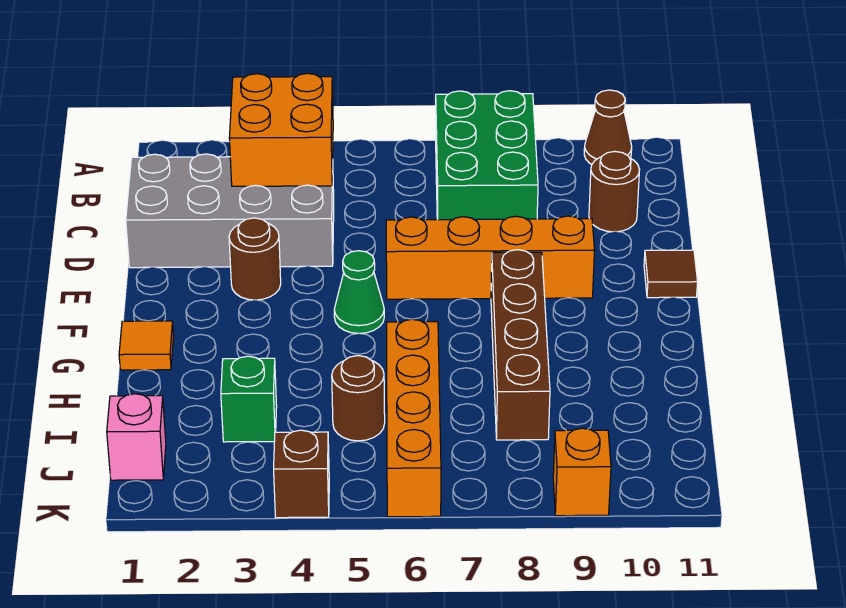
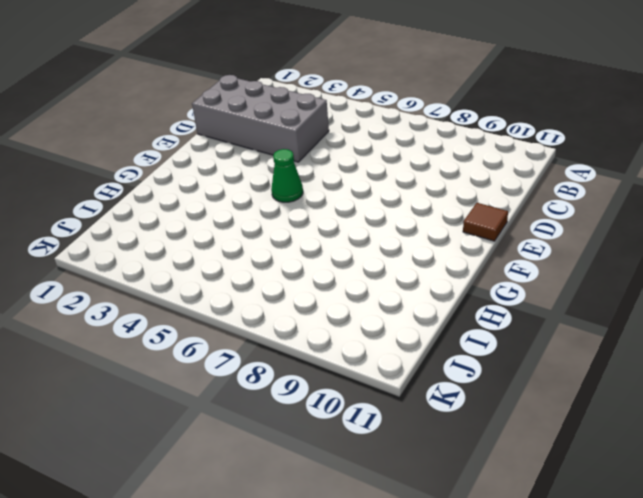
none -> green 2x3 brick [436,91,538,220]
none -> brown 1x1 cone [584,90,632,164]
none -> brown 1x1 round brick [589,151,640,232]

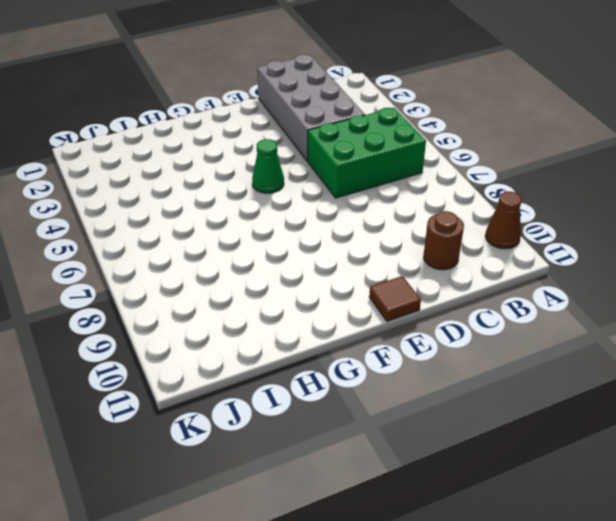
green 2x3 brick [308,108,426,198] -> green 2x3 brick moved to [436,91,538,220]
none -> brown 1x1 round brick [229,218,281,300]
none -> orange 1x4 brick [386,216,595,299]
none -> brown 1x4 brick [491,250,550,440]

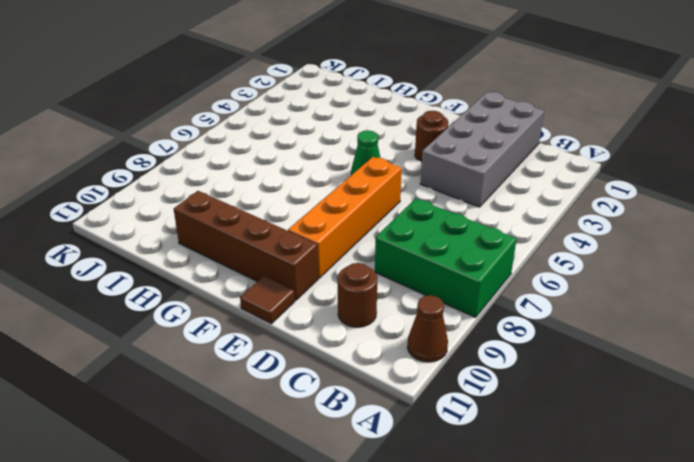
brown 1x4 brick [174,191,318,300] -> brown 1x4 brick moved to [491,250,550,440]
none -> orange 1x1 tile [119,321,173,370]
none -> orange 1x4 brick [387,319,441,517]
none -> green 1x1 brick [221,356,277,442]

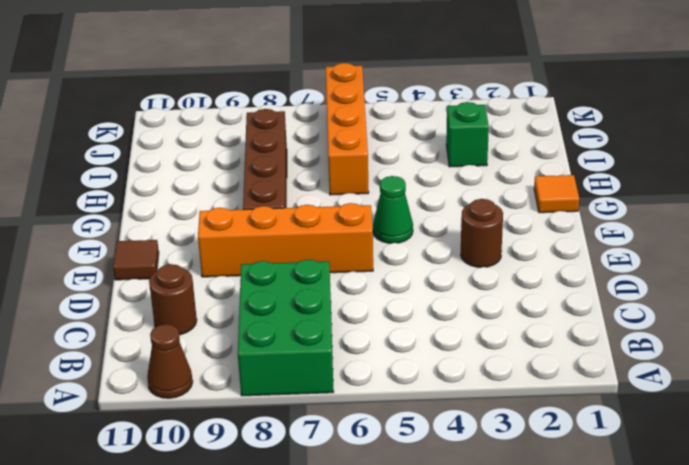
none -> grey 2x4 brick [126,154,334,268]
none -> brown 1x1 round brick [332,356,385,441]
none -> pink 1x1 brick [107,394,166,480]

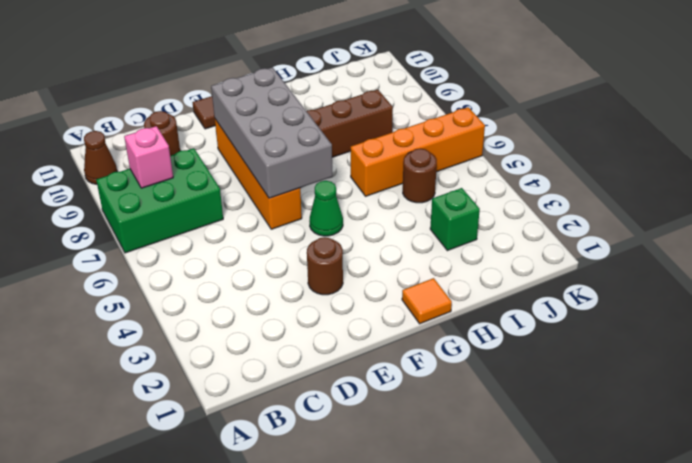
pink 1x1 brick [124,126,173,188] -> pink 1x1 brick moved to [107,394,166,480]
grey 2x4 brick [211,67,333,198] -> grey 2x4 brick moved to [126,154,334,268]
none -> brown 1x1 brick [274,430,329,518]
none -> orange 1x1 brick [553,428,611,516]
none -> orange 2x2 brick [229,73,333,186]

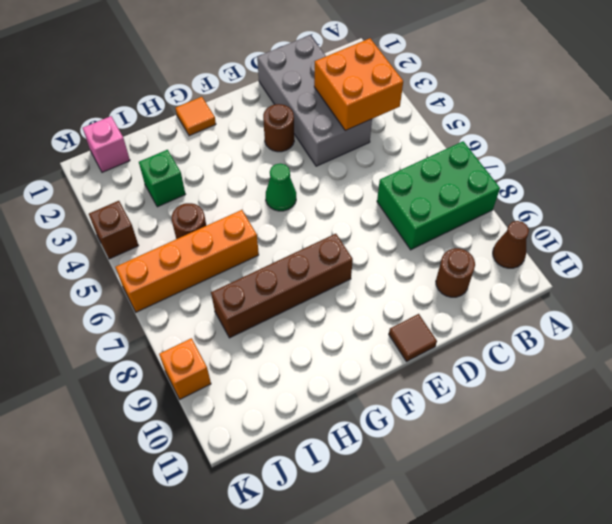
none -> orange 1x4 brick [386,216,595,299]

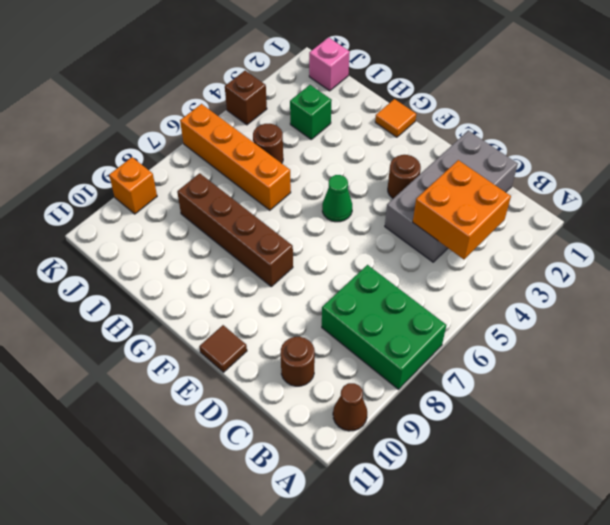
none -> orange 1x4 brick [386,216,595,299]

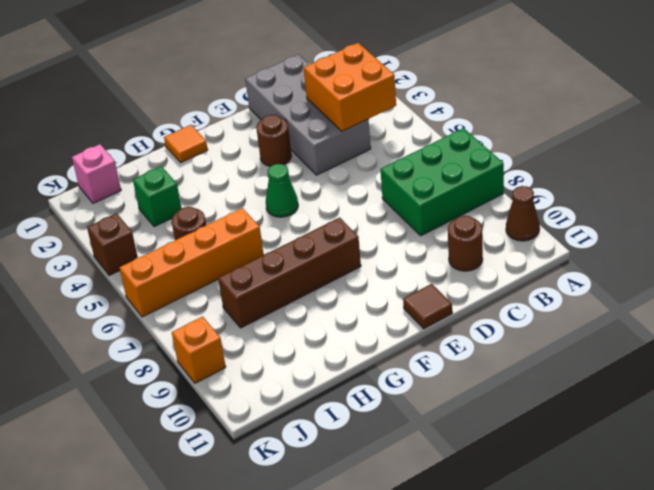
none -> orange 1x4 brick [386,216,595,299]

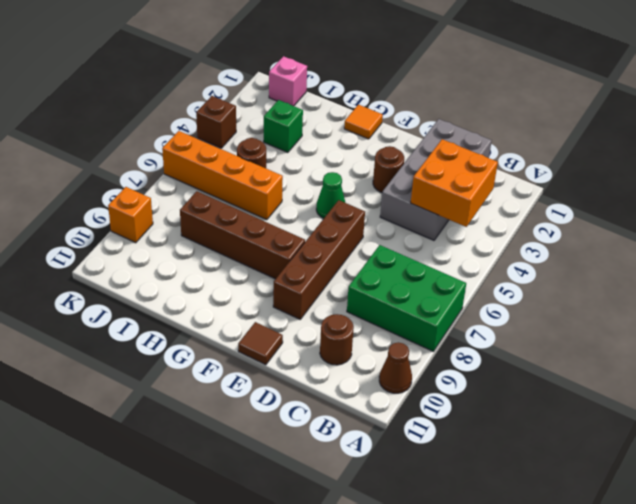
brown 1x4 brick [273,200,365,319] -> orange 1x4 brick [386,216,595,299]

